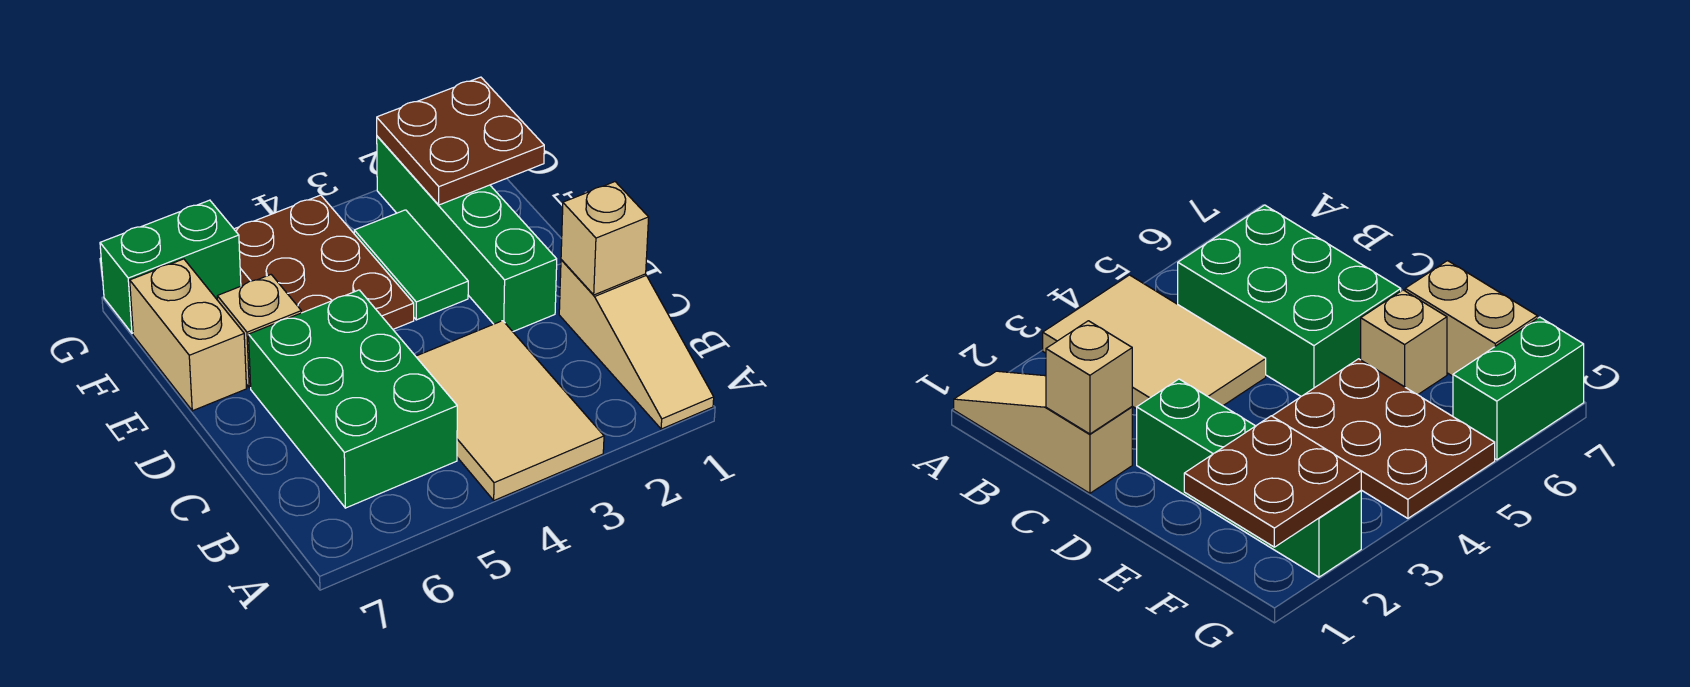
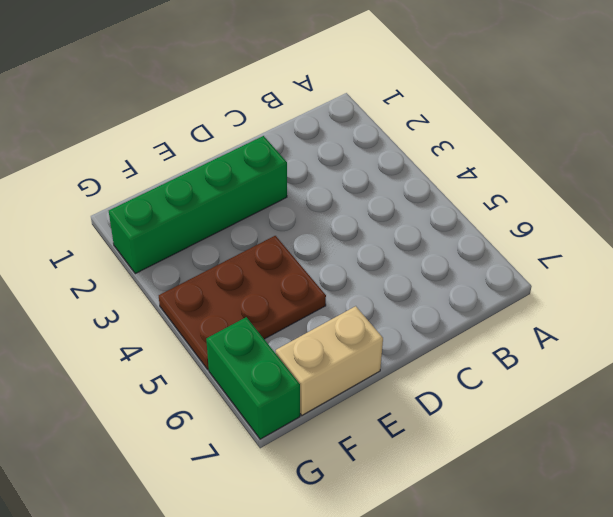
none -> tan 1x3 slope [559,260,714,429]
none -> tan 2x3 tile [416,321,604,500]

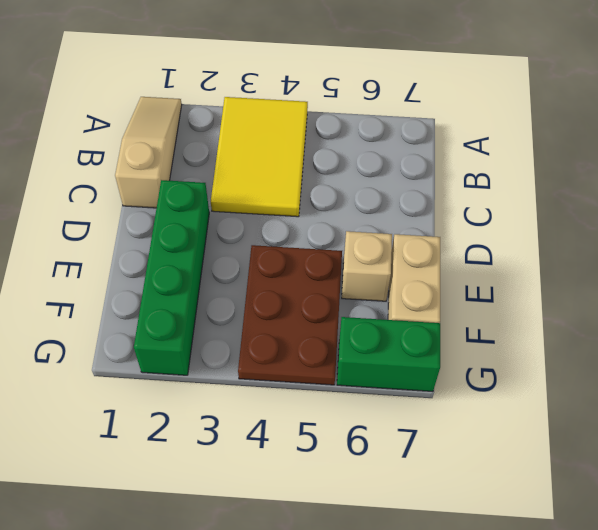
yellow 2x3 tile [211,97,308,217] -> tan 2x3 tile [416,321,604,500]
none -> green 2x3 brick [249,290,457,508]
none -> green 1x2 tile [354,210,468,320]

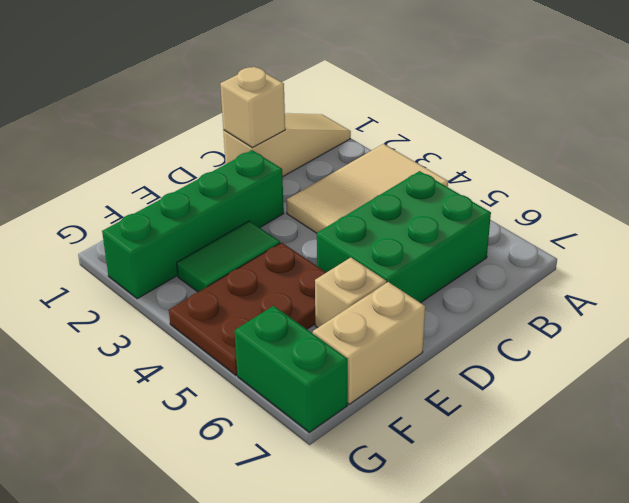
none -> brown 2x2 plate [377,77,544,205]

